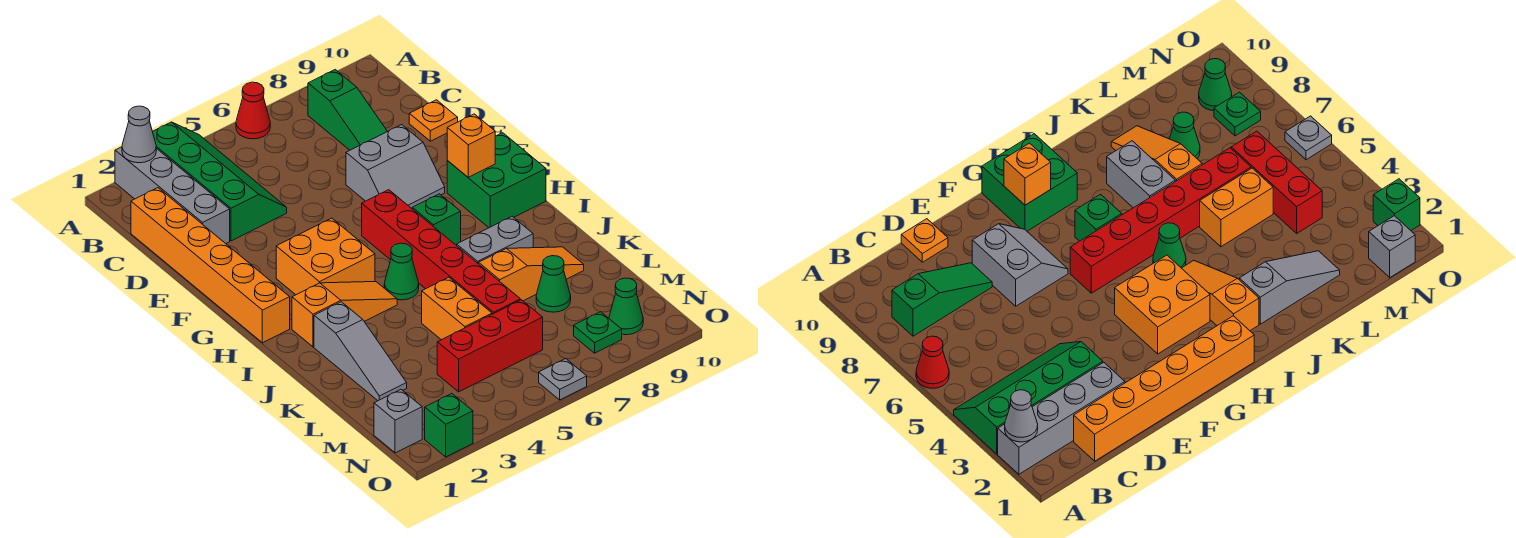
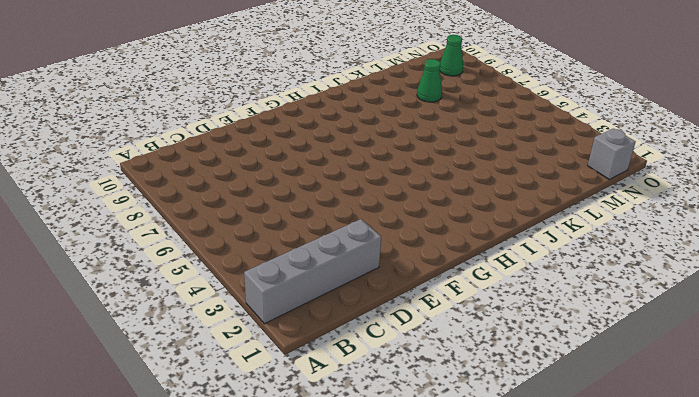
none -> green 2x4 slope [153,122,287,241]
none -> red 1x1 cone [236,82,270,139]
none -> green 1x3 slope [308,70,387,150]

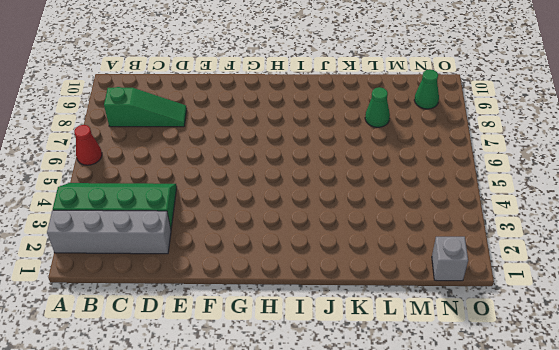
none -> orange 1x6 brick [131,188,290,343]
none -> orange 1x1 plate [409,100,458,141]
none -> grey 2x2 slope [346,125,445,208]

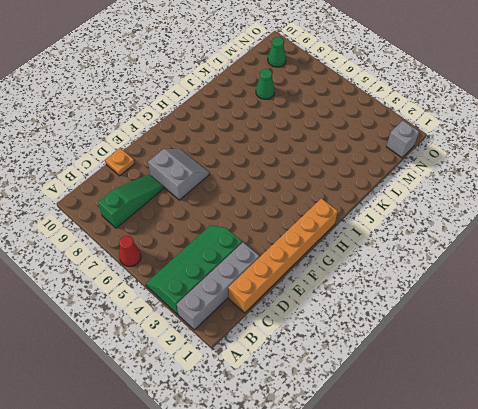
none -> orange 2x2 brick [276,218,375,295]
none -> red 1x6 brick [362,190,520,314]
none -> green 2x2 brick [447,133,546,228]

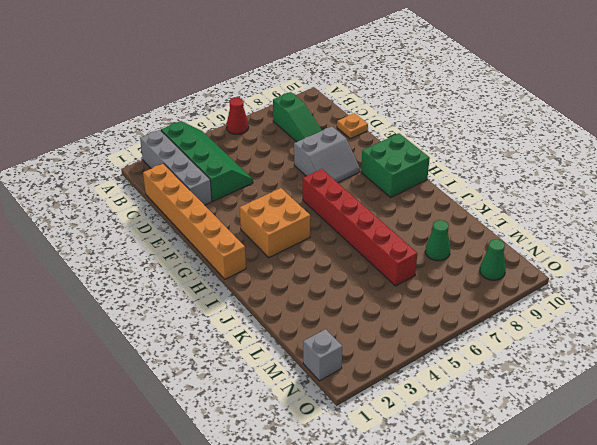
none -> green 1x1 brick [412,194,461,246]
none -> orange 1x3 slope [292,282,397,347]
none -> green 1x1 cone [384,243,419,300]

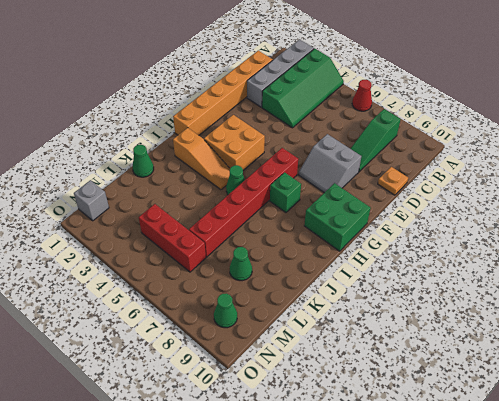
green 1x1 cone [133,145,154,177] -> none
none -> grey 1x3 slope [314,302,407,401]
none -> grey 1x2 brick [457,216,533,264]
none -> orange 1x2 brick [422,277,492,340]

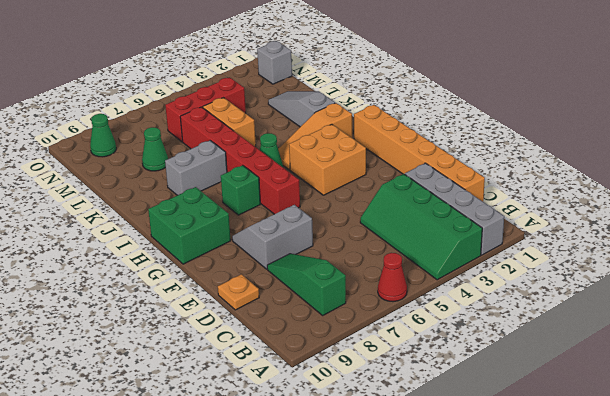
none -> orange 1x3 slope [479,247,584,301]
none -> green 1x1 plate [574,312,622,353]
none -> green 1x1 brick [425,394,473,457]

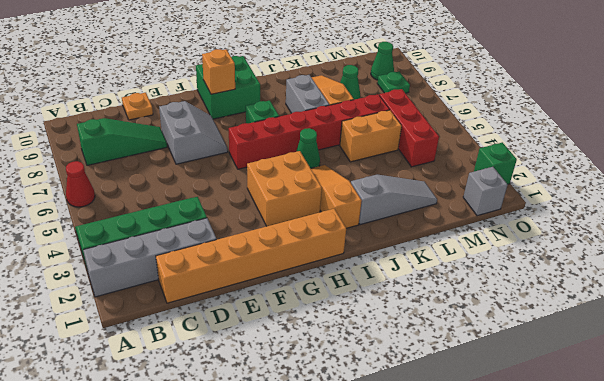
none -> grey 1x1 plate [539,359,587,400]
none -> grey 1x1 cone [122,106,156,163]

